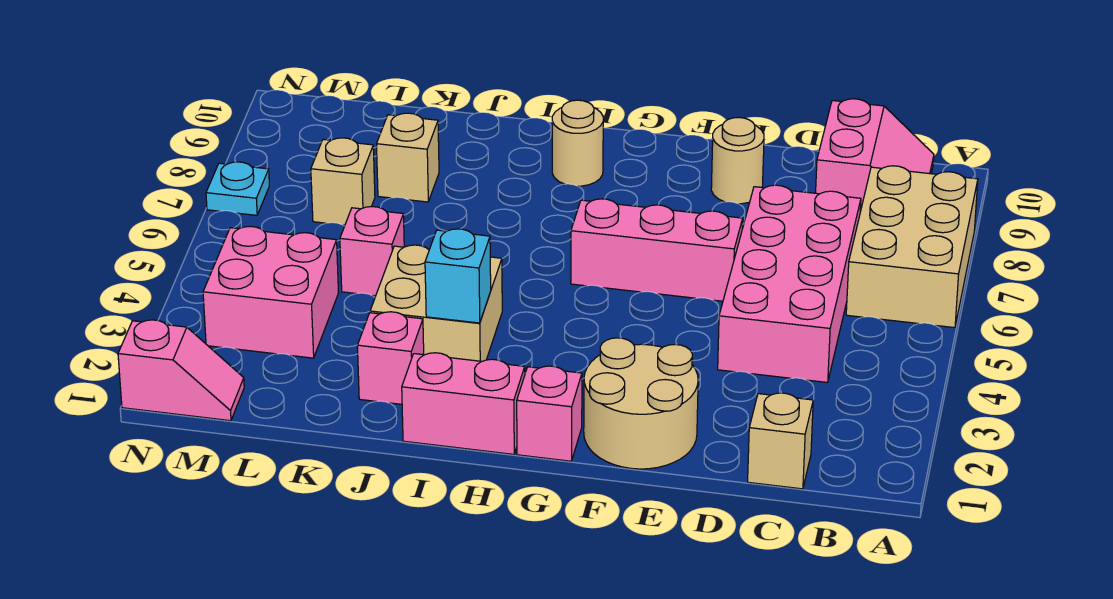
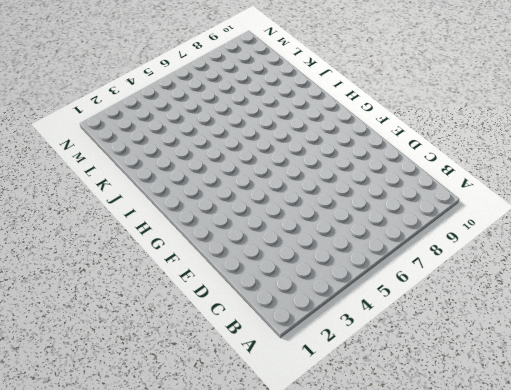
none -> tan 2x3 brick [846,166,978,328]
none -> pink 2x2 slope [816,99,934,212]
none -> tan 1x1 brick [748,393,813,489]

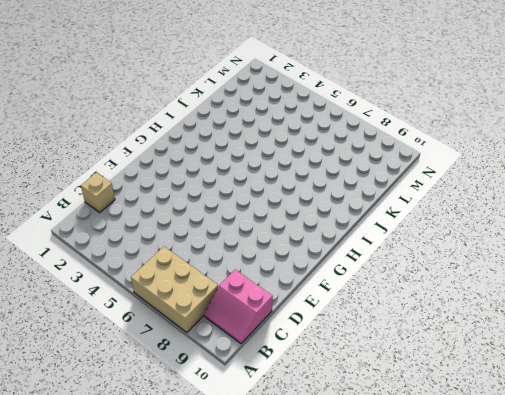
none -> pink 2x4 brick [718,185,861,382]
none -> tan 2x2 round brick [584,338,698,469]
none -> pink 1x3 brick [571,199,743,301]

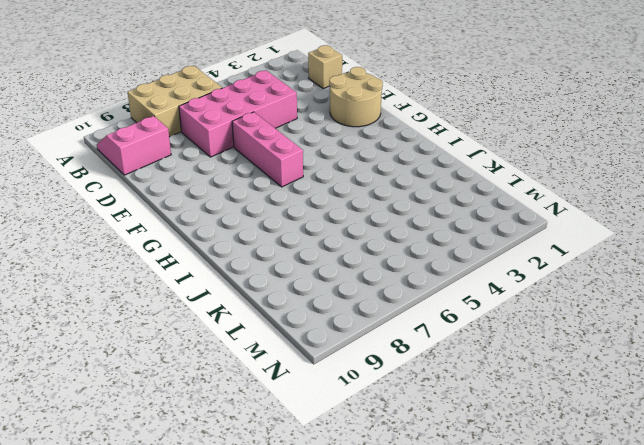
none -> tan 1x1 round brick [711,117,764,204]
none -> pink 1x1 brick [517,366,582,461]
none -> pink 1x2 brick [402,353,525,454]

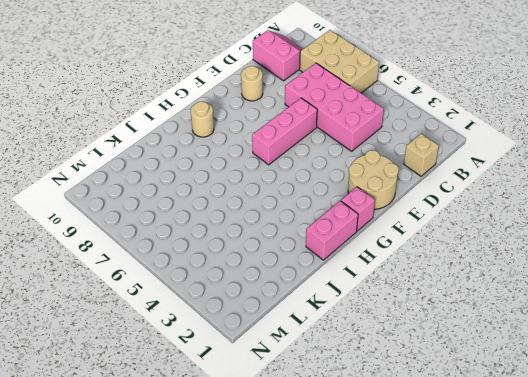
none -> tan 2x2 brick [370,245,502,361]
none -> pink 1x1 brick [357,312,424,404]
none -> pink 1x1 brick [340,207,404,296]

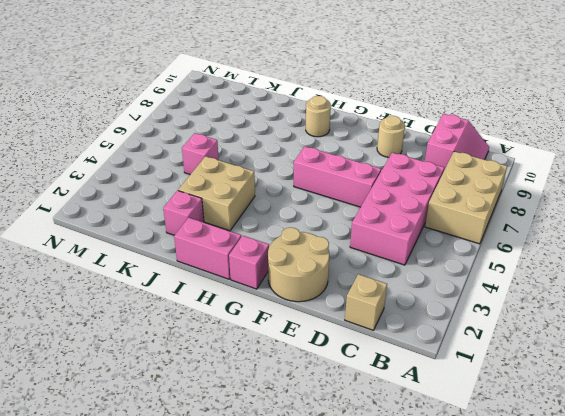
none -> tan 1x1 brick [377,113,439,202]
none -> pink 2x2 brick [203,226,338,358]
none -> tan 1x1 brick [311,138,375,225]

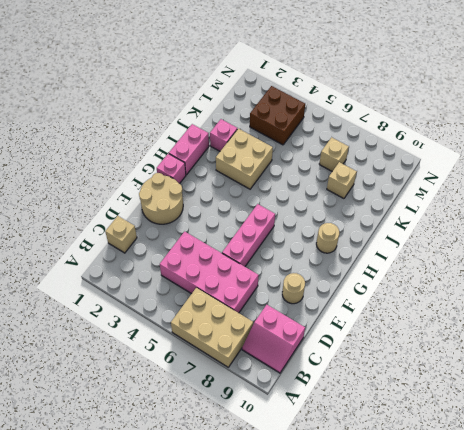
brown 2x2 brick [250,86,305,145] -> pink 2x2 brick [203,226,338,358]
none -> pink 1x1 brick [340,207,404,296]
none -> pink 1x2 slope [118,320,244,421]
none -> cyan 1x1 plate [206,162,269,215]

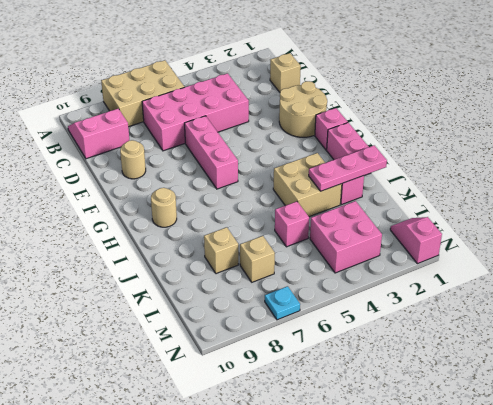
pink 1x3 plate [309,145,387,191] -> none
none -> cyan 1x1 brick [425,229,491,323]

